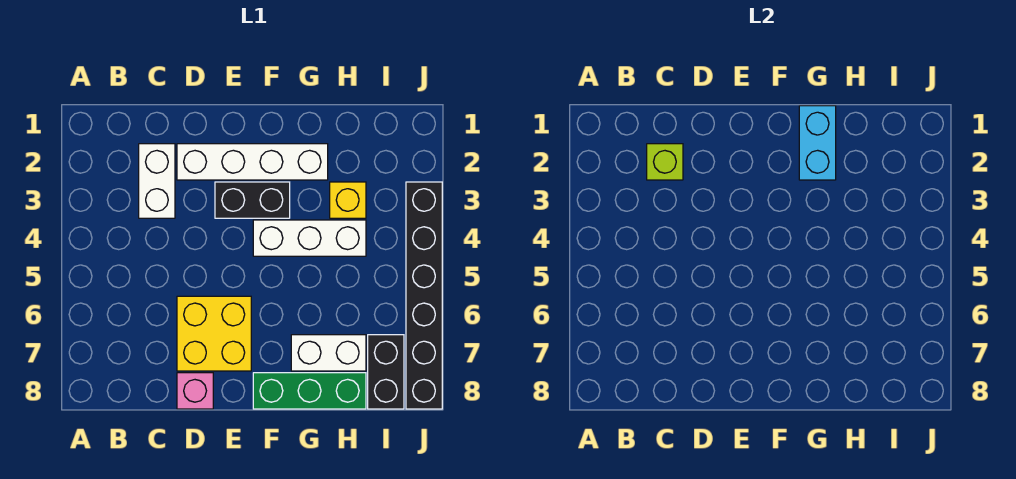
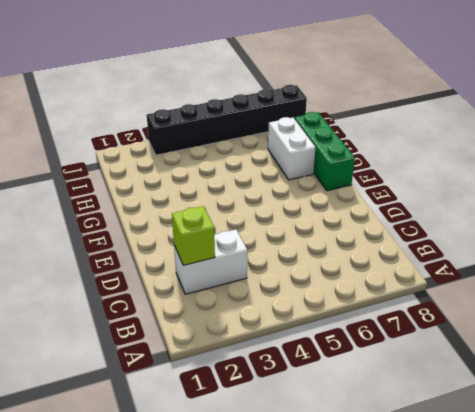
none -> white 1x4 brick [177,144,328,180]
none -> yellow 2x2 brick [177,296,251,371]
none -> pink 1x1 brick [177,373,213,409]

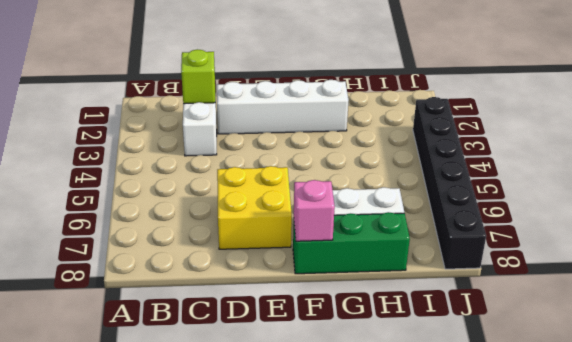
pink 1x1 brick [294,180,335,241] -> pink 1x1 brick moved to [177,373,213,409]
none -> black 1x2 brick [215,182,290,218]
none -> white 1x3 brick [253,220,366,256]
none -> yellow 1x1 brick [330,182,366,218]

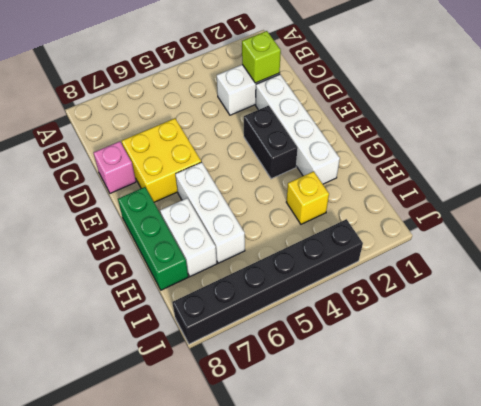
white 1x3 brick [175,162,245,263] -> white 1x3 brick moved to [253,220,366,256]
none -> black 1x2 brick [368,335,404,409]
none -> cyan 1x2 brick [799,106,836,180]

